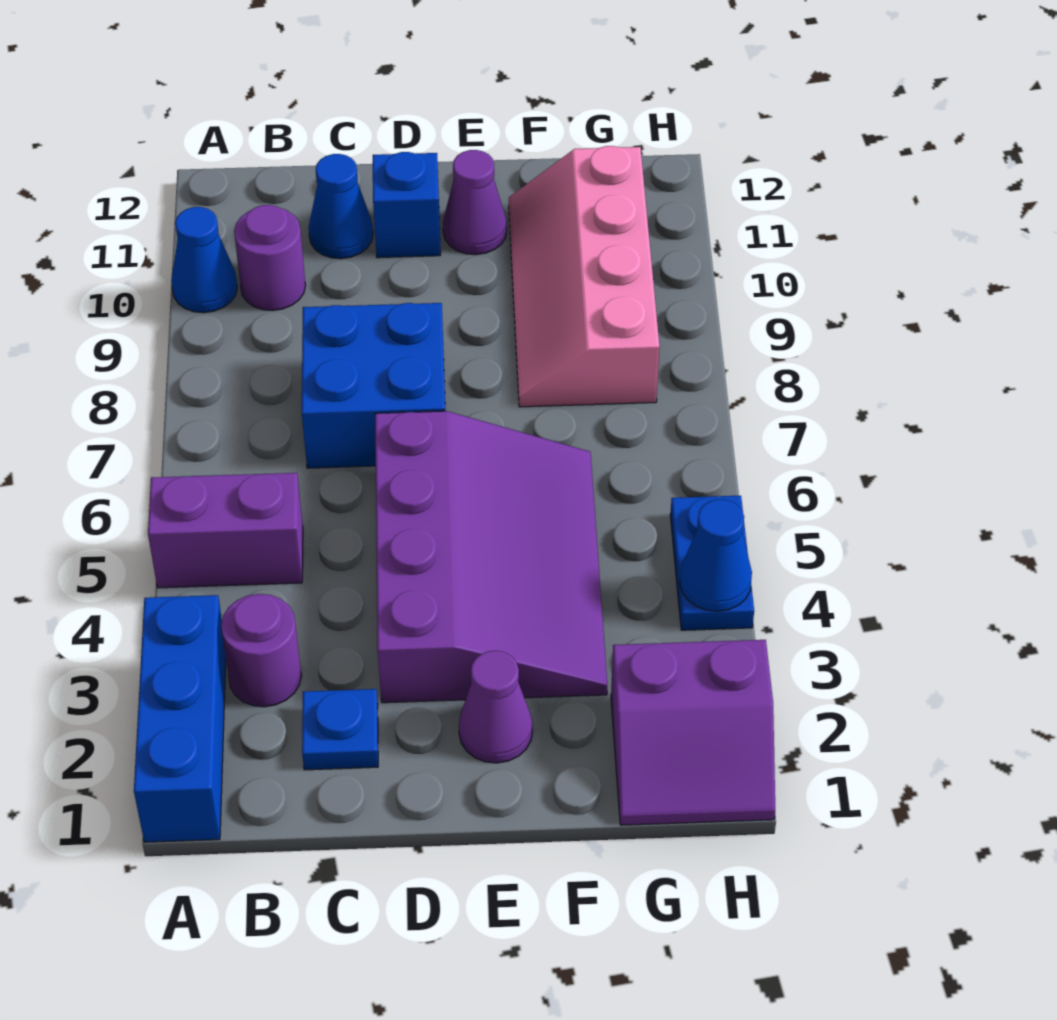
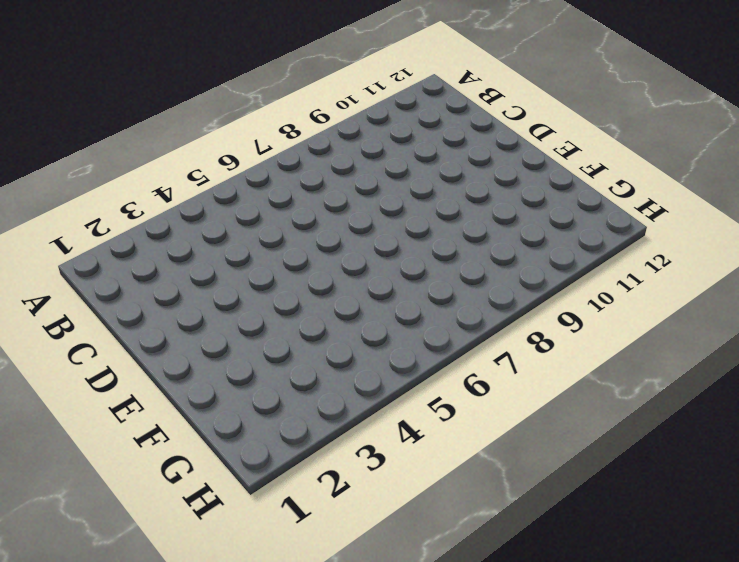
none -> blue 1x3 brick [134,595,226,842]
none -> purple 1x2 brick [148,473,303,588]
none -> blue 1x1 cone [171,207,237,313]

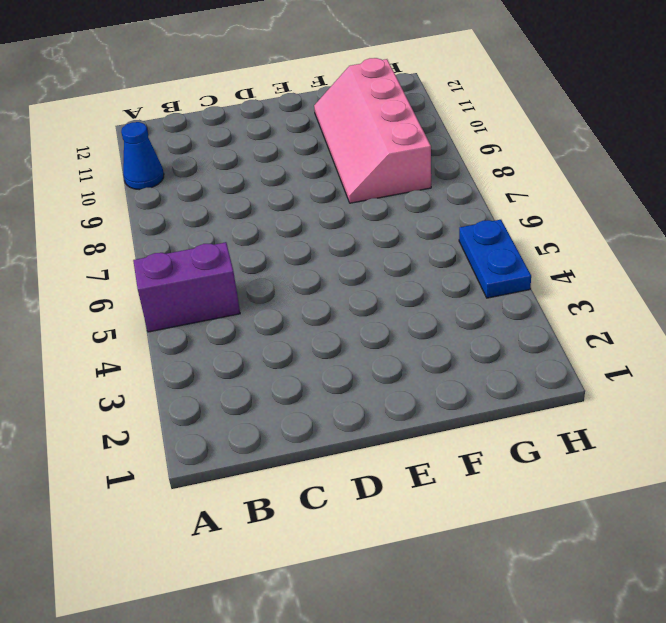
none -> blue 1x3 brick [134,595,226,842]
none -> purple 1x1 round brick [221,594,301,707]
none -> purple 1x1 round brick [234,205,306,311]

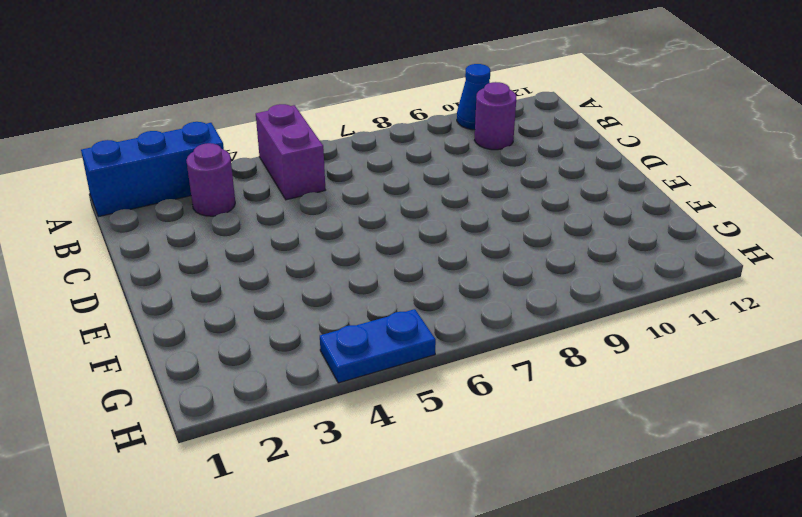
none -> blue 1x1 plate [302,689,378,770]
none -> blue 2x2 brick [302,303,445,468]
none -> blue 1x1 cone [309,154,373,259]

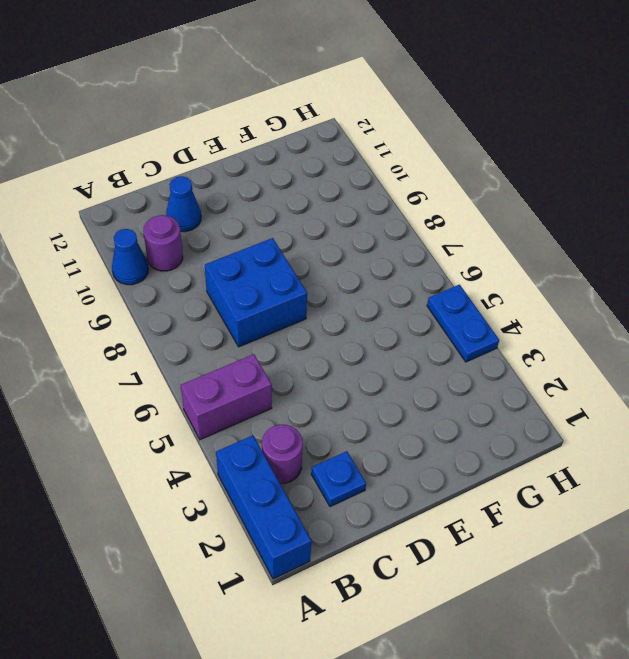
none -> purple 3x4 slope [375,411,607,703]
none -> blue 1x1 brick [373,152,441,258]
none -> purple 1x1 cone [459,651,532,763]

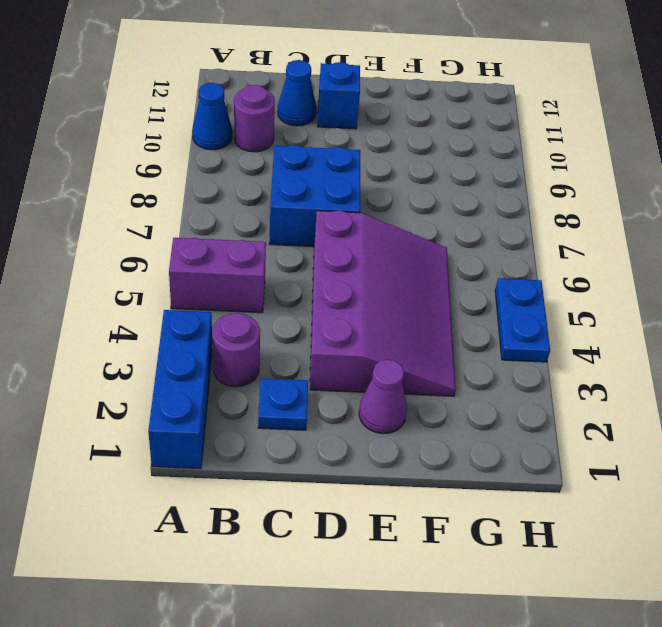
none -> purple 1x1 cone [443,150,507,255]
none -> pink 2x4 slope [509,146,659,407]
none -> purple 2x2 slope [611,640,775,825]

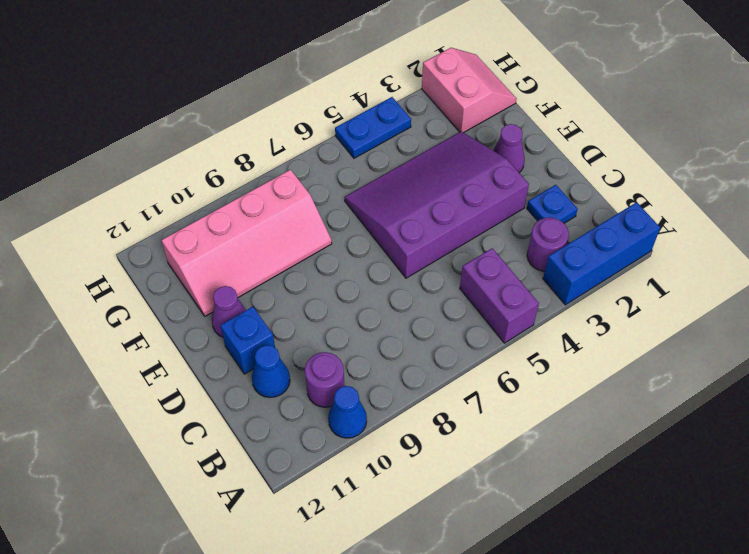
pink 2x2 slope [422,48,516,133] -> purple 2x2 slope [611,640,775,825]
none -> blue 2x2 brick [302,303,445,468]
none -> blue 1x1 cone [680,499,752,611]

